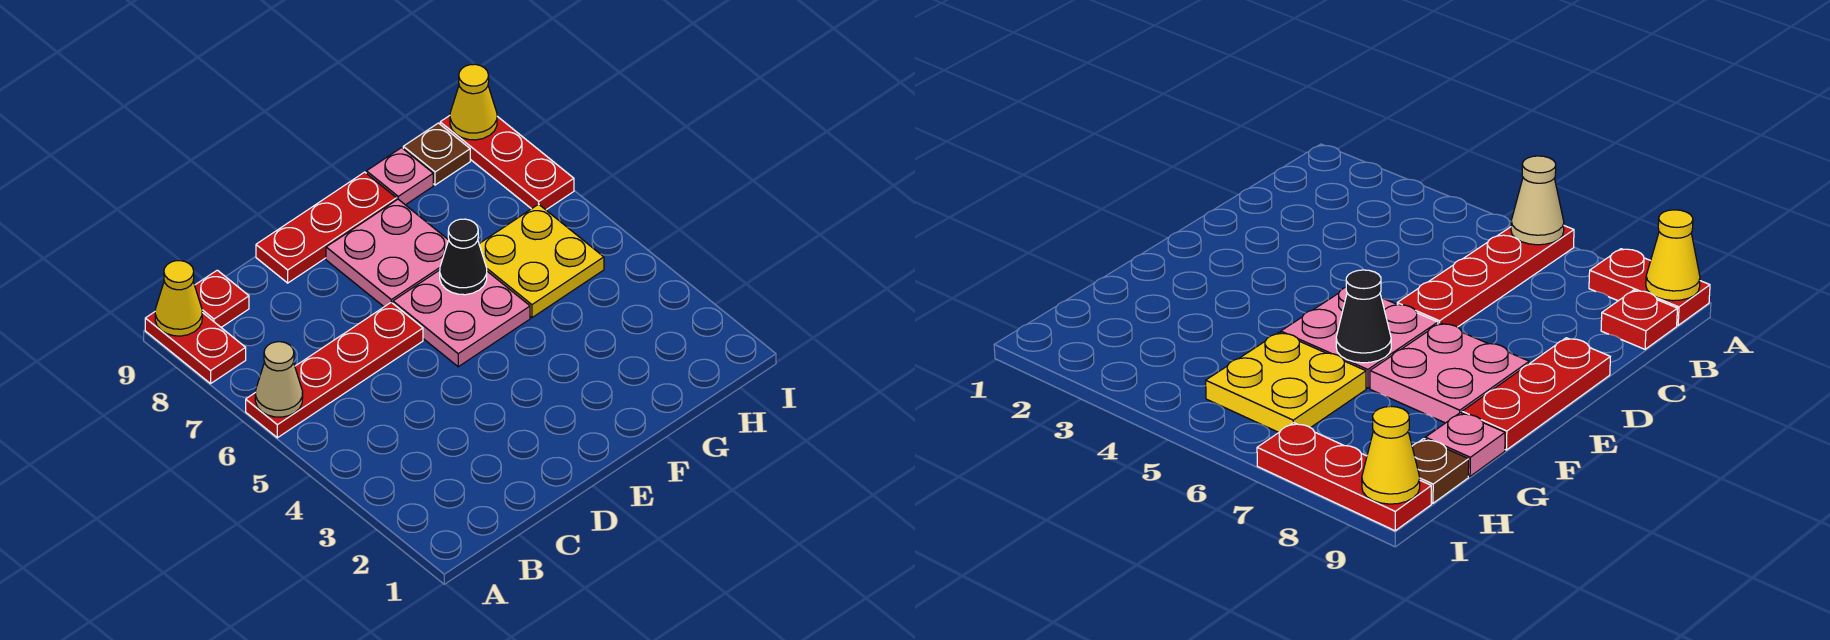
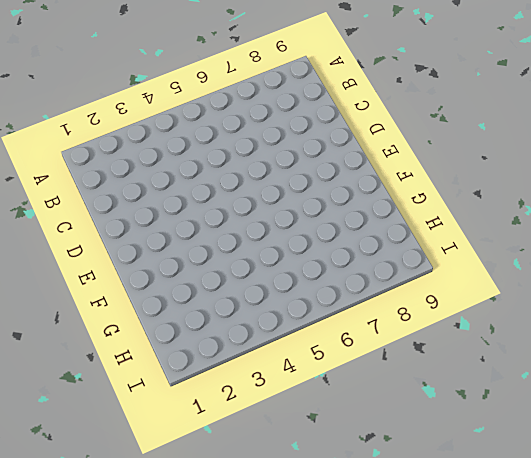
none -> red 1x4 plate [246,302,423,438]
none -> red 1x2 plate [145,312,246,384]
none -> red 1x1 plate [195,270,249,327]

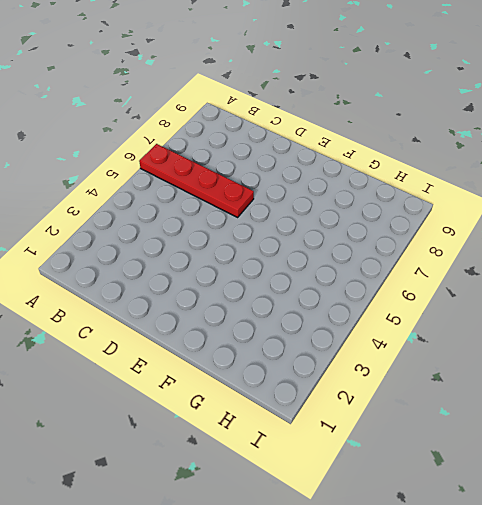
none -> red 1x2 plate [145,312,246,384]
none -> red 1x1 plate [195,270,249,327]
none -> red 1x3 plate [256,172,396,283]

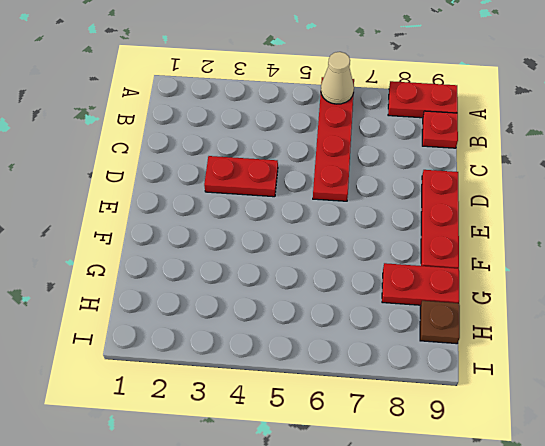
red 1x2 plate [204,156,278,197] -> none
red 1x2 plate [382,263,459,305] -> pink 1x1 plate [366,148,433,205]
none -> pink 2x2 plate [393,270,530,367]
none -> pink 2x2 plate [326,199,448,307]
none -> yellow 2x2 plate [479,204,604,318]

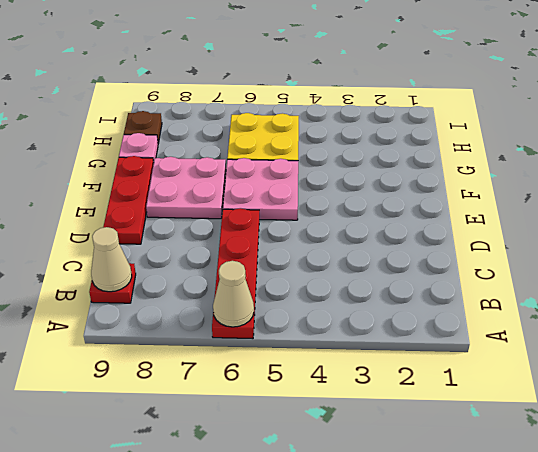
tan 1x1 cone [91,227,132,292] -> none
none -> red 1x2 plate [145,312,246,384]
none -> red 1x3 plate [440,116,574,210]
none -> yellow 1x1 cone [155,261,202,336]

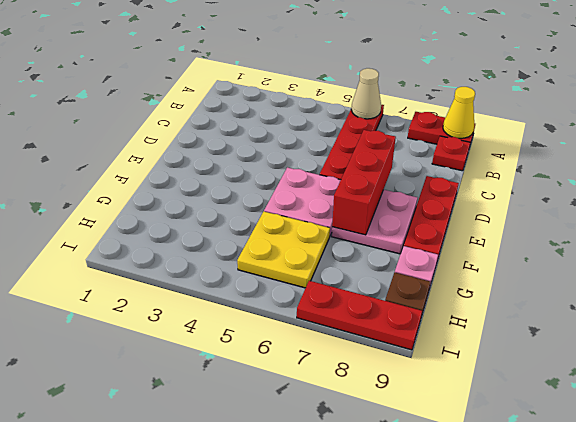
red 1x3 brick [332,130,396,235] -> none
none -> black 1x1 cone [440,219,487,295]
none -> yellow 1x1 cone [450,64,497,140]

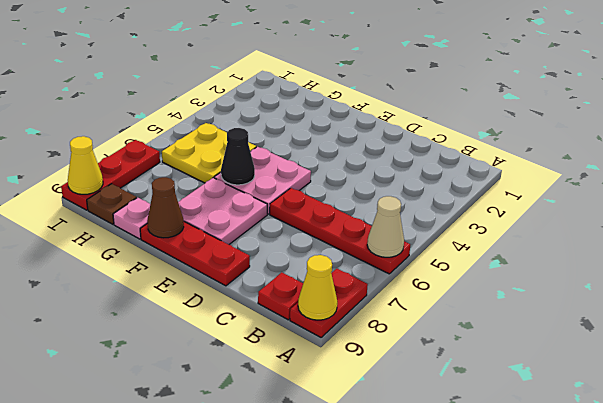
brown 1x1 cone [147,177,184,238] -> none

